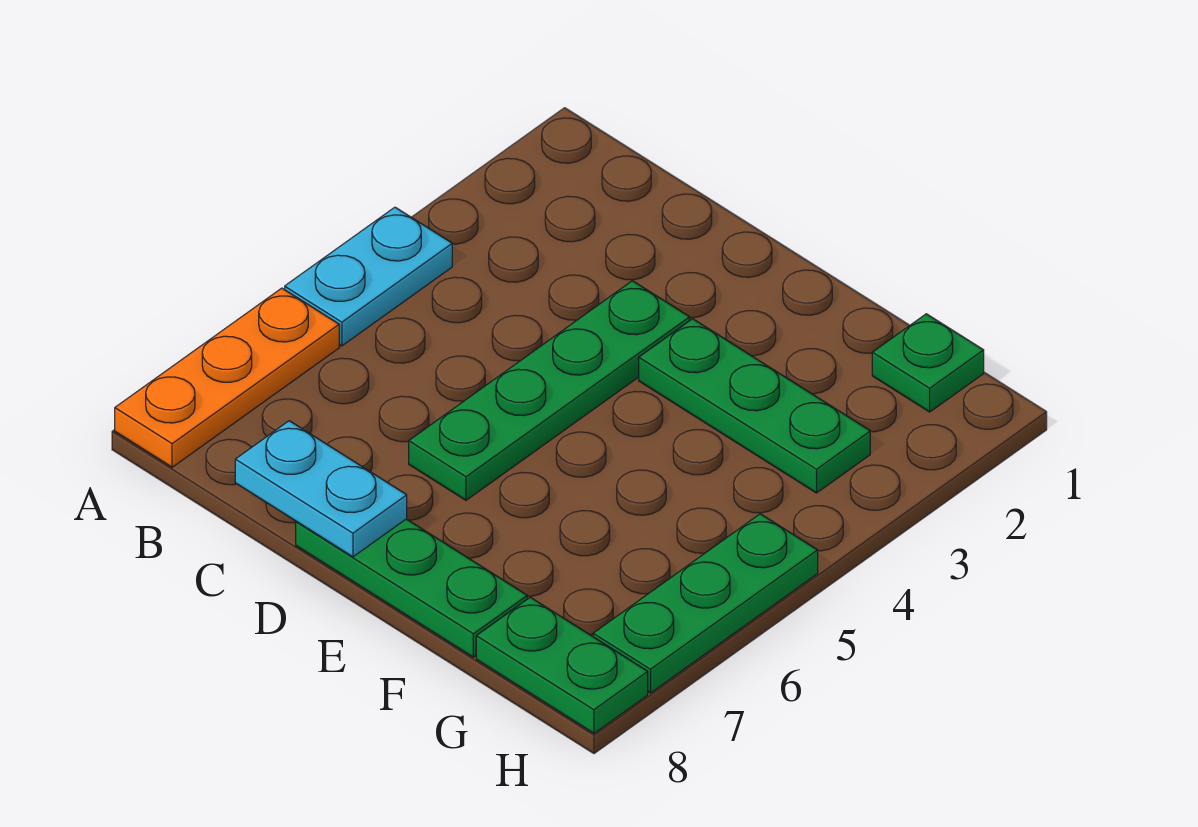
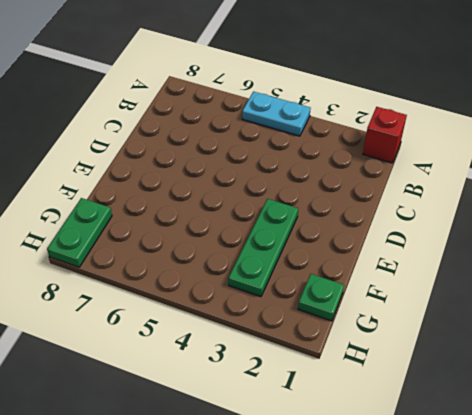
red 1x1 brick [363,107,407,163] -> none
none -> orange 1x3 plate [115,288,339,467]
none -> green 1x4 plate [409,281,690,500]

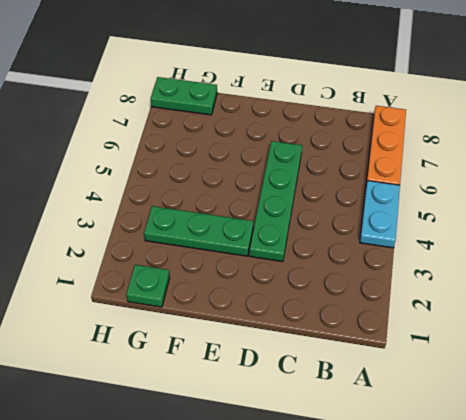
none -> green 1x3 plate [296,519,527,657]
none -> green 1x3 plate [593,514,818,693]

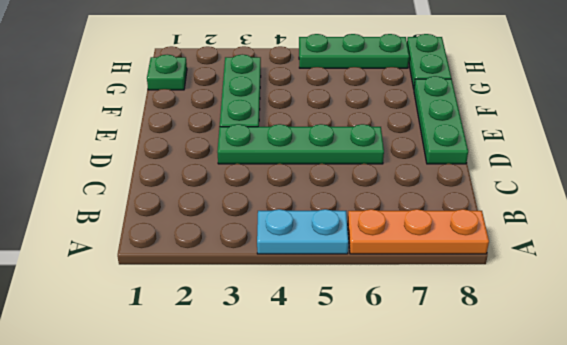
none -> cyan 1x2 plate [235,421,407,557]

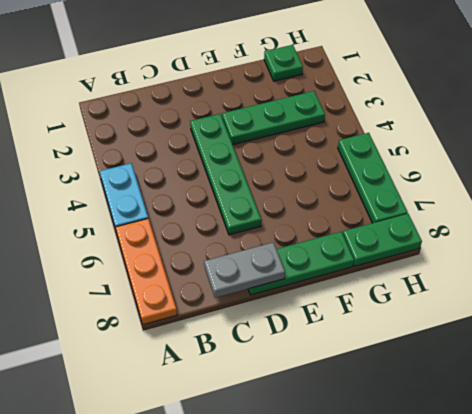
grey 1x2 plate [204,242,285,298] -> cyan 1x2 plate [235,421,407,557]

